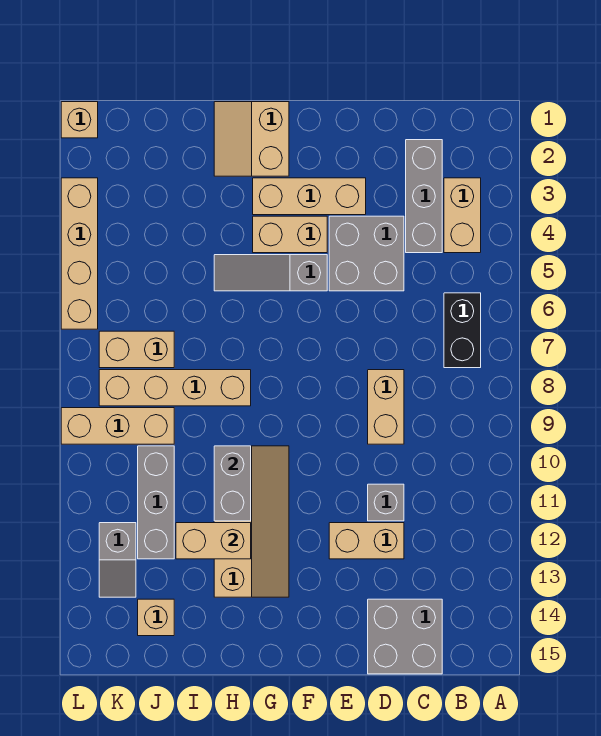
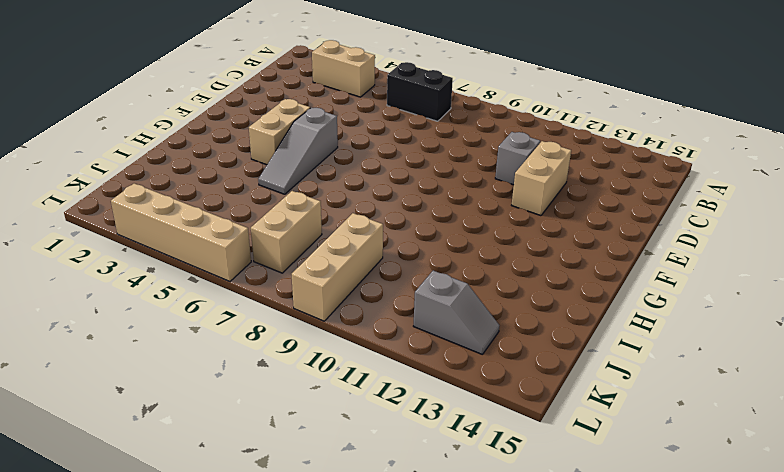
none -> grey 1x3 brick [406,140,442,253]
none -> grey 2x2 brick [368,599,442,674]
none -> grey 2x2 brick [329,216,404,291]

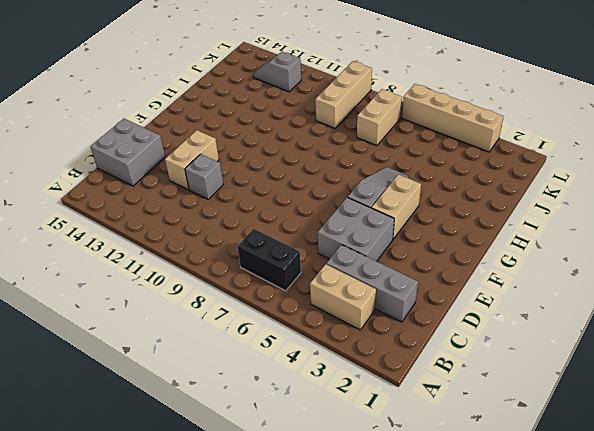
none -> tan 1x2 brick [368,370,404,444]
none -> tan 1x3 brick [253,178,366,215]
none -> tan 2x2 slope [214,102,289,176]

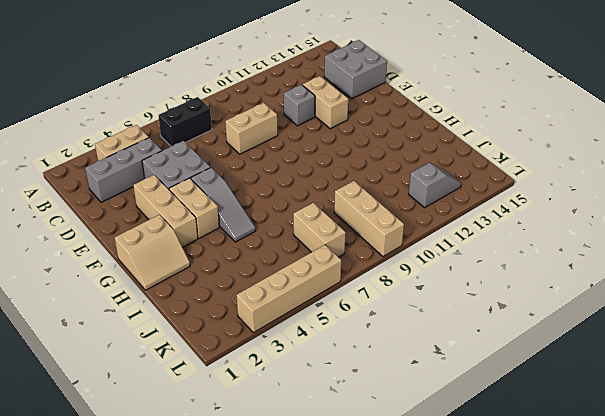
none -> tan 2x4 slope [214,446,289,597]
none -> tan 1x4 brick [99,370,251,406]
none -> grey 1x3 brick [138,446,174,559]

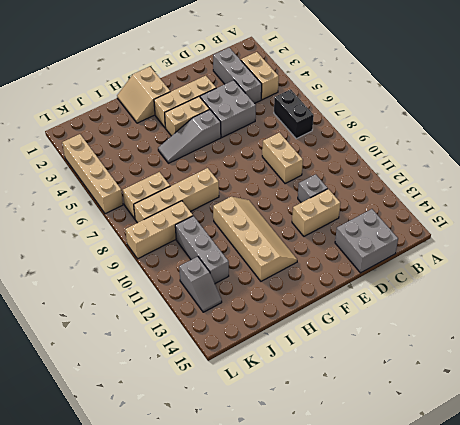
none -> tan 1x1 brick [138,599,174,636]
none -> tan 1x1 brick [61,102,98,138]
none -> grey 1x2 brick [214,446,251,521]

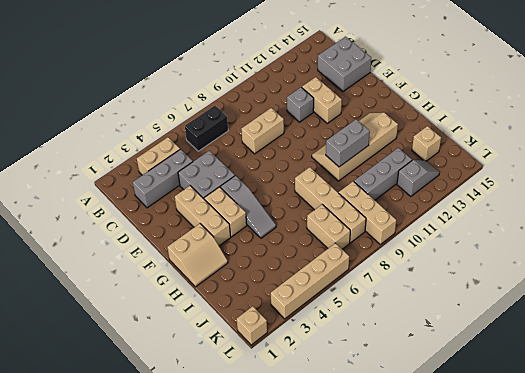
none -> tan 1x2 brick [176,523,251,559]

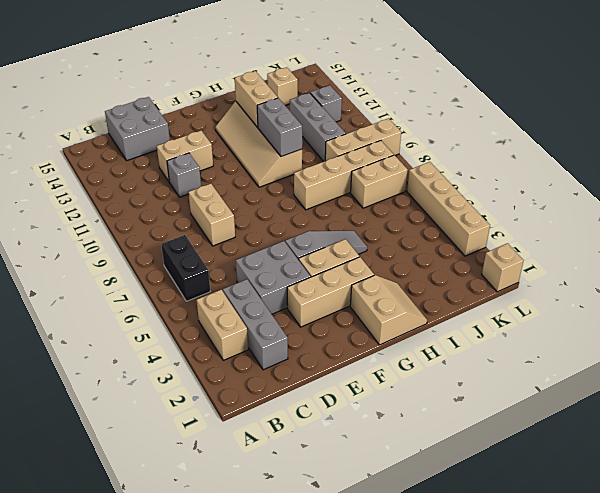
tan 1x2 brick [235,71,278,127] -> tan 1x2 brick turned to [176,523,251,559]

